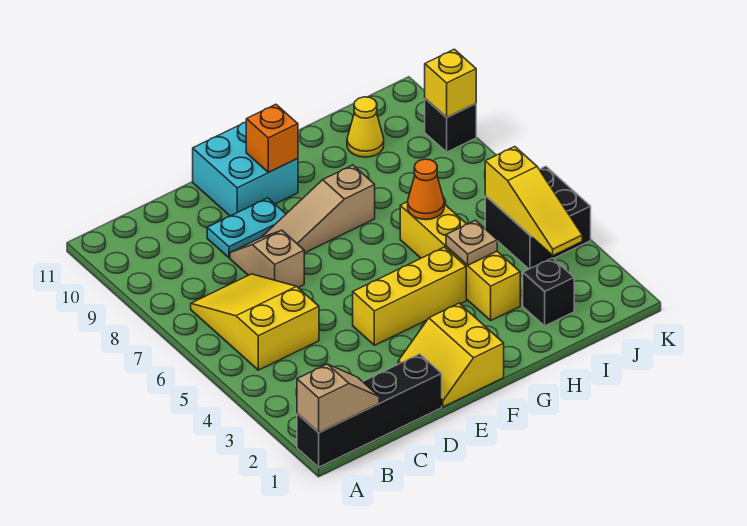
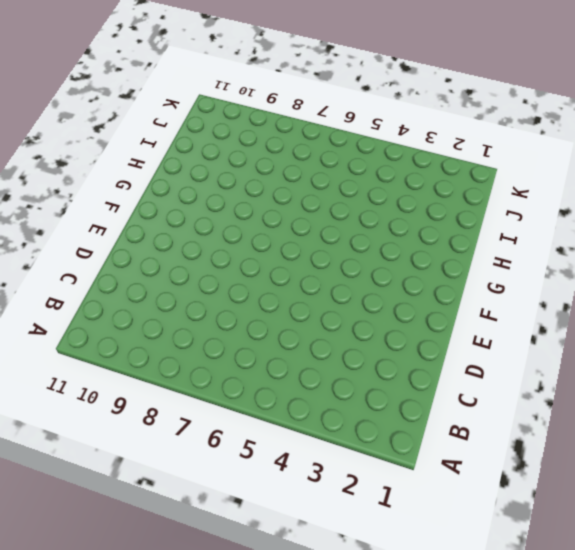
none -> black 1x4 brick [297,354,442,467]
none -> yellow 2x3 slope [191,274,319,370]
none -> tan 1x2 slope [230,230,304,288]

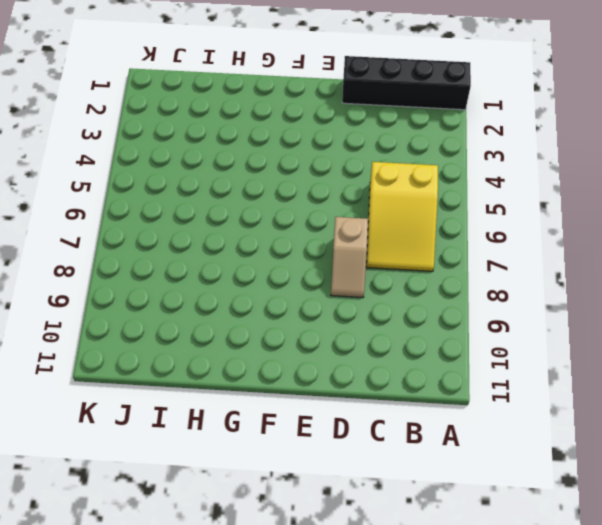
none -> cyan 1x2 plate [207,198,286,258]
none -> yellow 2x2 slope [398,303,504,407]
none -> yellow 1x3 brick [353,247,466,345]

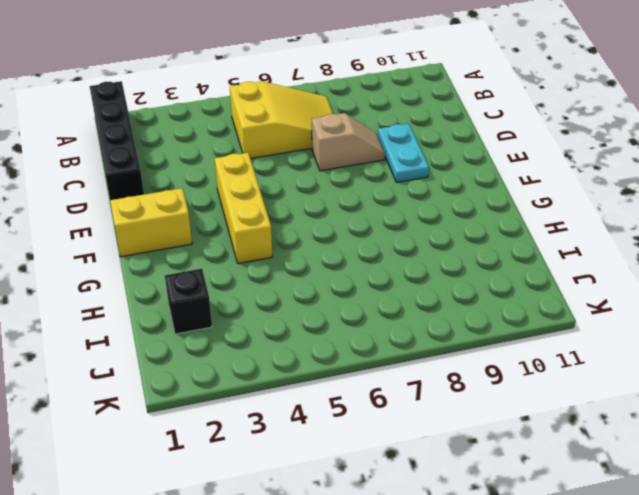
none -> tan 1x3 slope [261,165,375,253]
none -> cyan 2x2 brick [193,122,298,216]
none -> yellow 1x4 brick [400,202,520,320]

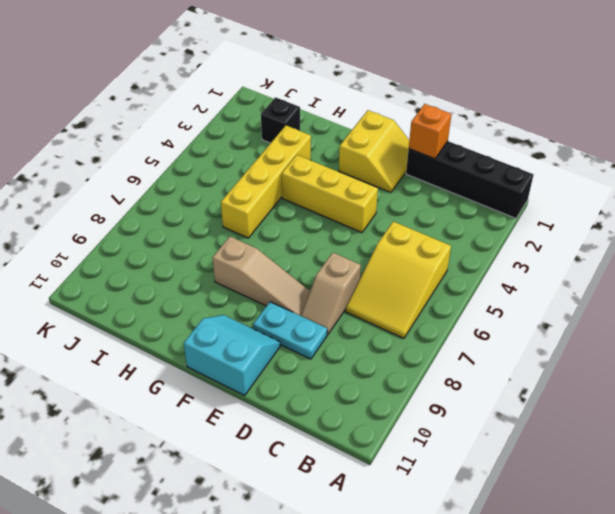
orange 1x1 brick [409,104,451,159] -> orange 1x1 brick moved to [246,104,298,172]
cyan 2x2 slope [184,315,280,395] -> cyan 2x2 brick [193,122,298,216]
none -> yellow 1x1 cone [347,97,384,157]
none -> black 2x2 brick [485,166,591,269]
none -> black 1x1 brick [425,99,476,152]

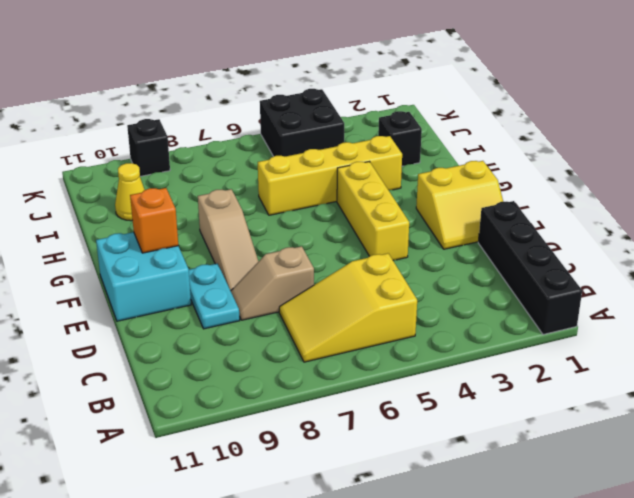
none -> tan 1x2 slope [297,364,379,432]
none -> tan 1x1 plate [446,220,497,265]
none -> orange 1x1 cone [408,159,444,220]

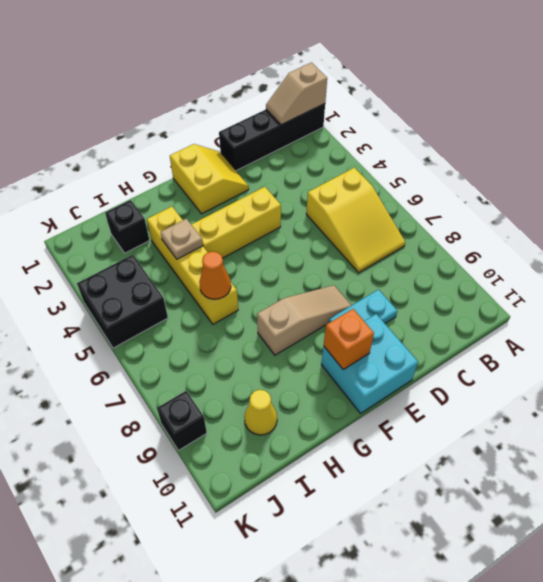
none -> tan 1x2 slope [230,230,304,288]
none -> yellow 1x3 slope [485,147,582,255]
none -> yellow 1x1 brick [425,49,476,117]

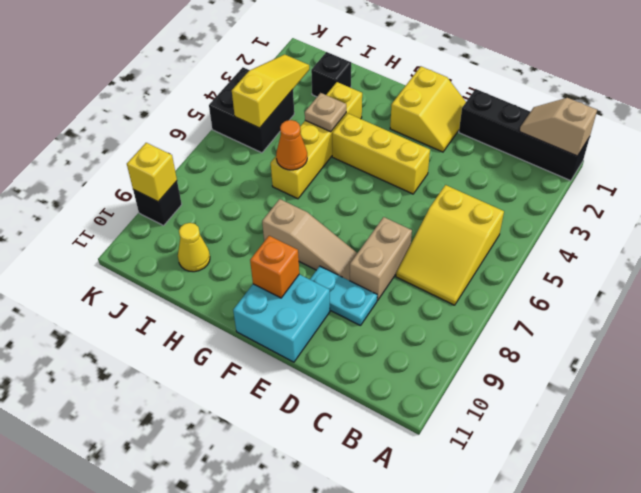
tan 1x2 brick [349,217,412,300] -> tan 1x2 slope [230,230,304,288]

